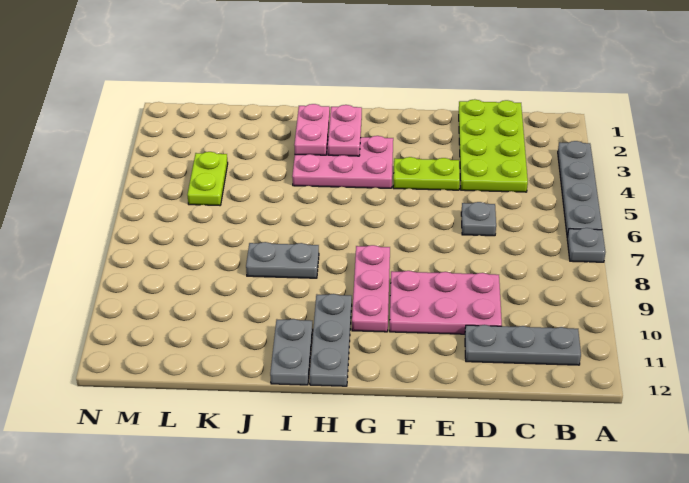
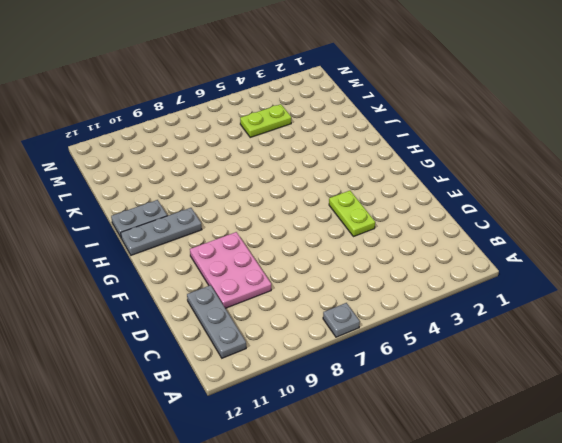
none -> grey 1x4 plate [558,141,602,237]
none -> lime 2x4 plate [459,99,528,192]
none -> grey 1x1 plate [461,202,496,236]

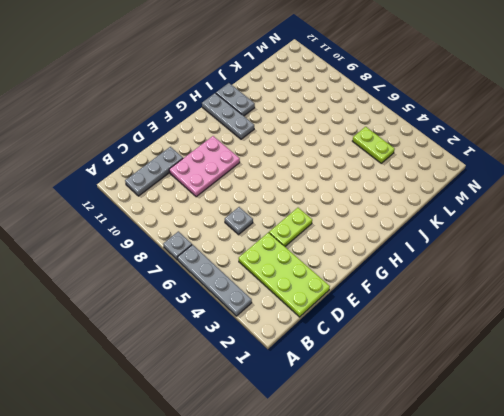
none -> pink 2x3 plate [292,136,393,188]
none -> pink 1x3 plate [352,245,390,332]
none -> grey 1x2 plate [246,242,319,278]

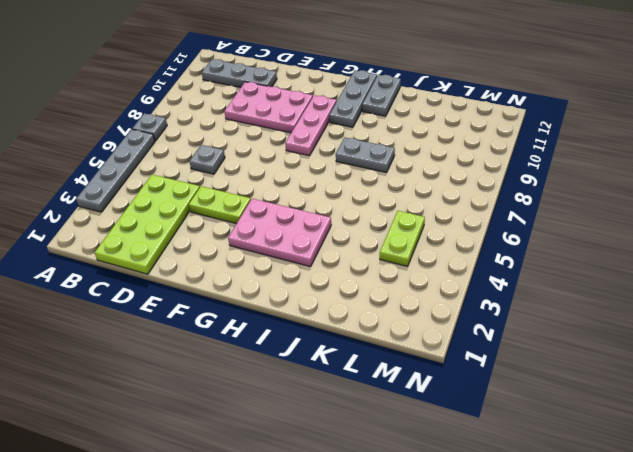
none -> pink 1x2 plate [328,105,362,156]
none -> pink 1x2 plate [294,104,330,155]

